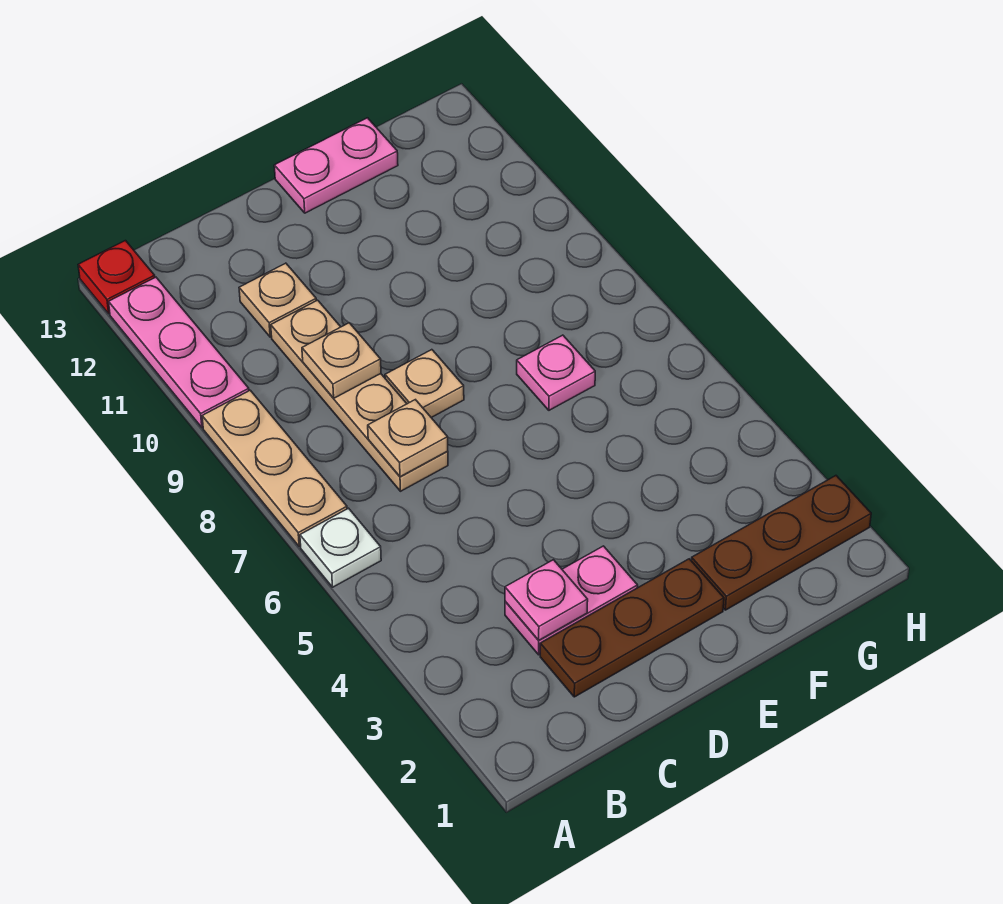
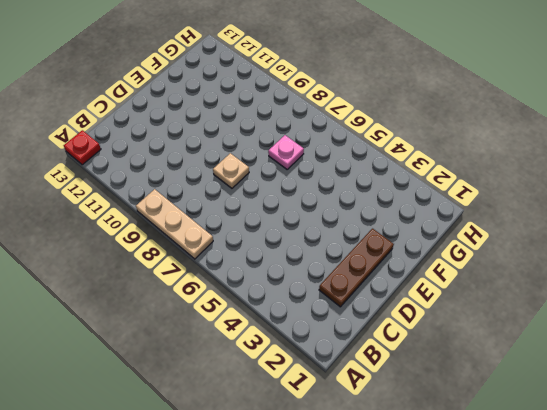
none -> white 1x1 plate [300,508,381,587]
none -> pink 1x3 plate [109,277,249,428]
none -> pink 1x2 plate [505,546,638,655]

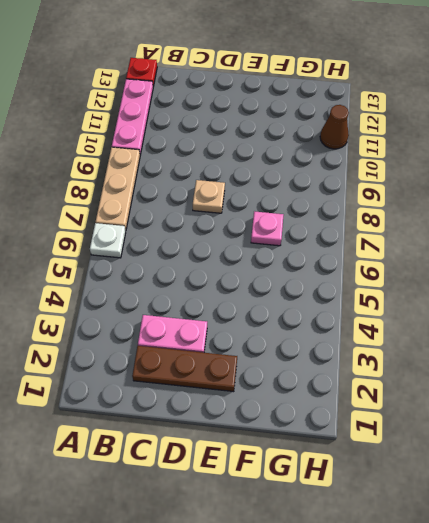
brown 1x1 cone [320,105,349,149] -> none
none -> tan 1x4 plate [271,300,448,491]
none -> tan 1x1 plate [239,263,316,337]
none -> pink 1x2 plate [274,118,398,213]

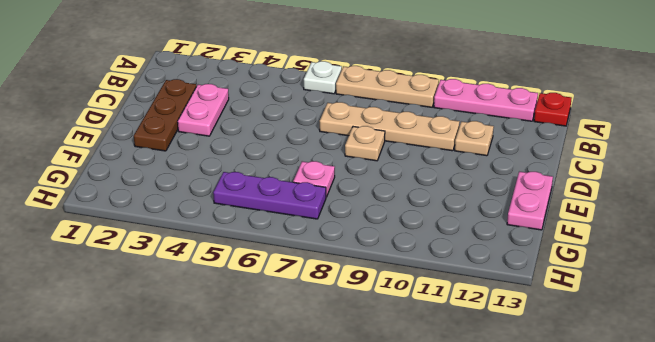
purple 1x3 plate [213,172,326,219] -> none
none -> brown 1x3 plate [691,476,871,610]
none -> pink 1x1 plate [505,560,588,640]
none -> tan 1x1 plate [368,400,448,477]

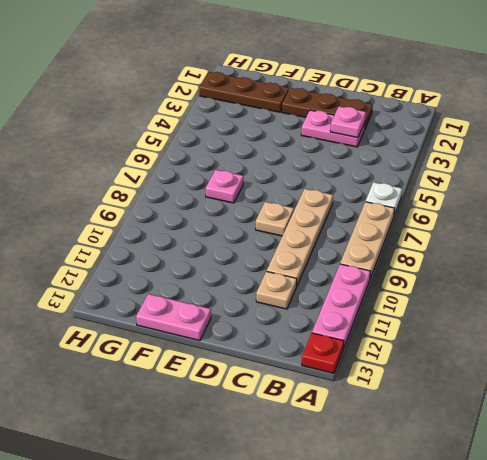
none -> tan 1x1 plate [368,400,448,477]
none -> tan 1x1 plate [302,323,381,398]

